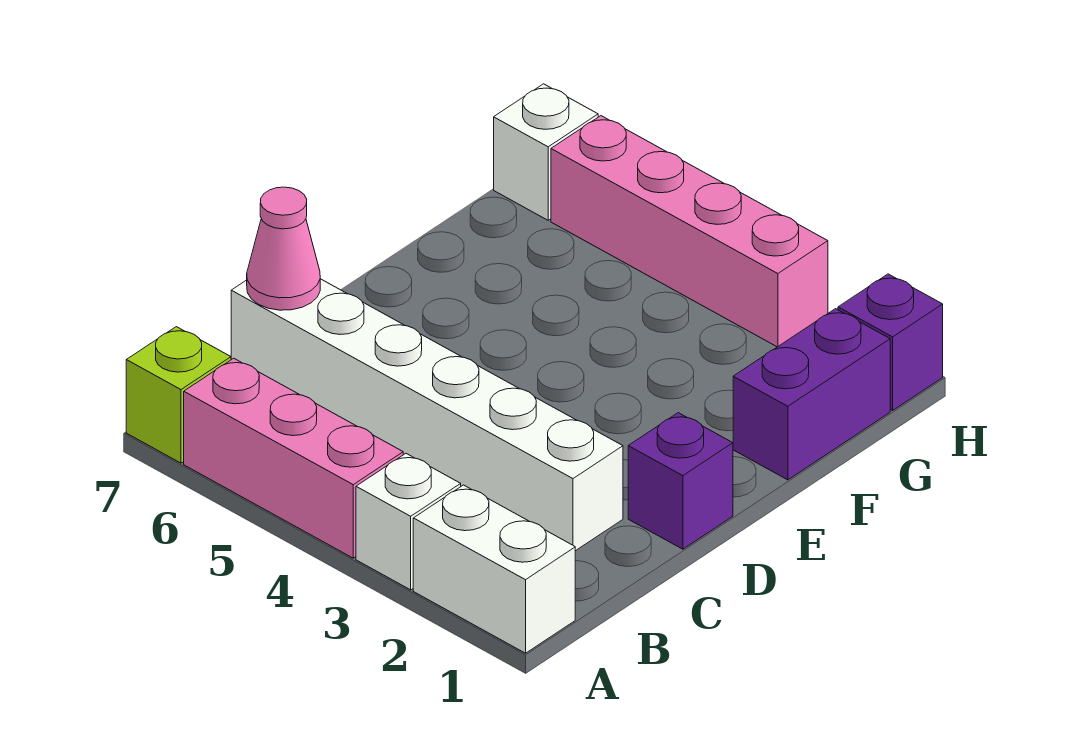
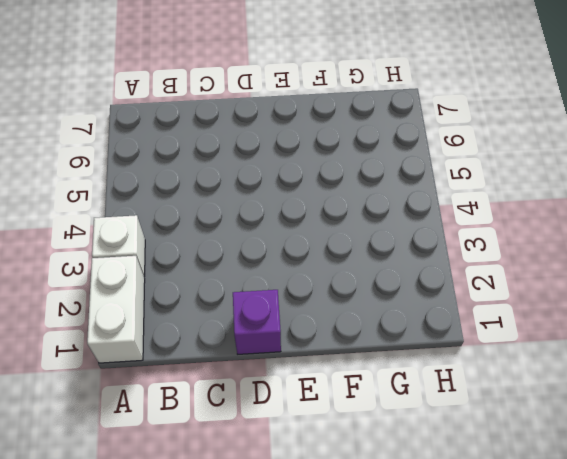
none -> pink 1x3 brick [184,358,403,558]
none -> lime 1x1 brick [126,327,231,463]

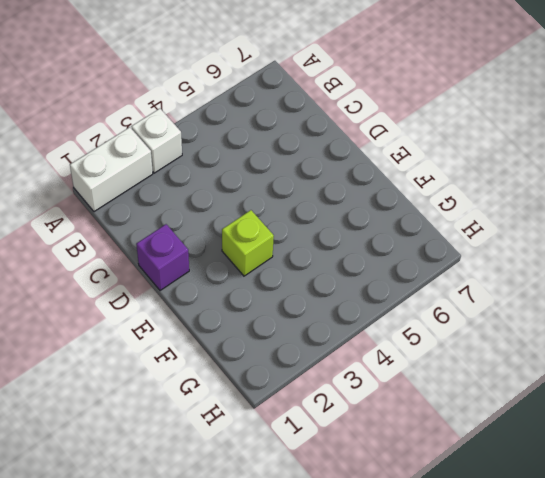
lime 1x1 brick [222,210,274,276] -> lime 1x1 brick moved to [126,327,231,463]
none -> pink 1x3 brick [184,358,403,558]
none -> white 1x6 brick [231,279,623,551]

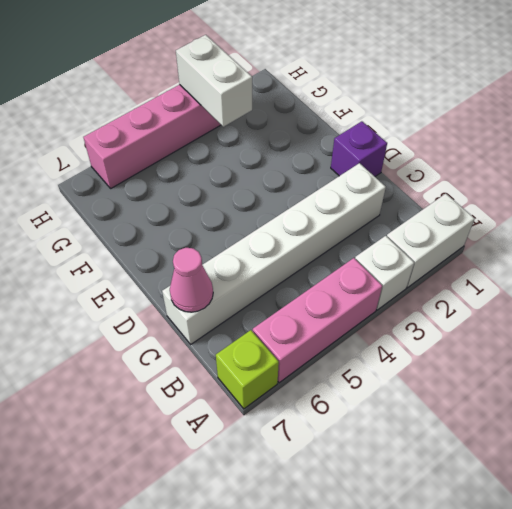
white 1x2 brick [176,35,252,127] -> none
none -> purple 1x2 brick [733,309,890,480]
none -> purple 1x1 brick [838,274,943,410]

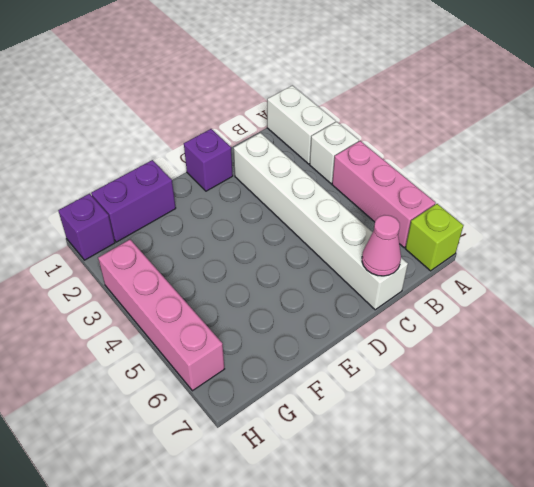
none -> white 1x1 brick [494,84,598,220]

